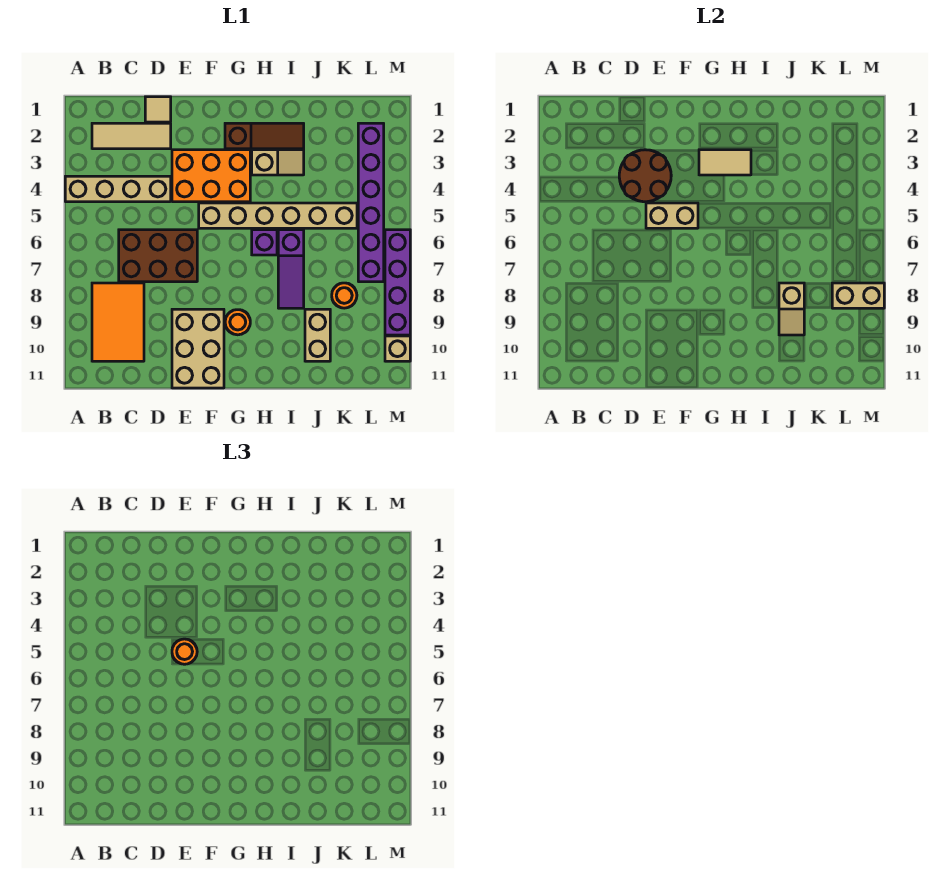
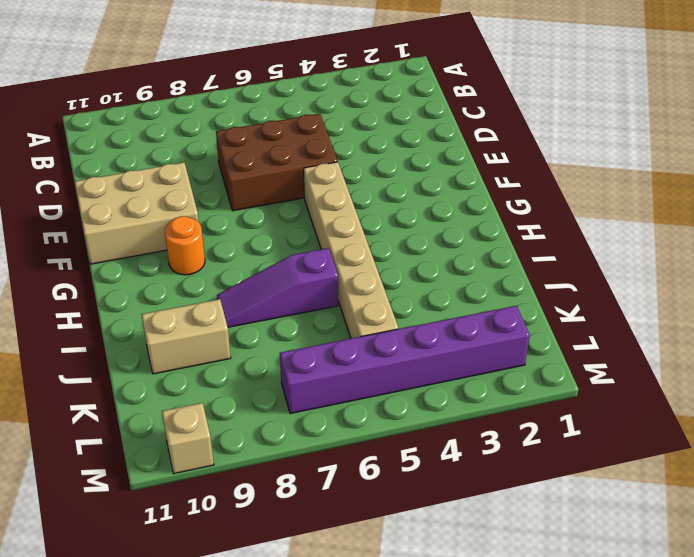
brown 2x3 brick [216,114,338,211] -> brown 2x3 brick turned to [119,230,197,282]
none -> tan 1x4 brick [65,176,171,202]
none -> tan 1x3 tile [92,123,171,149]
none -> orange 2x3 tile [92,283,144,361]

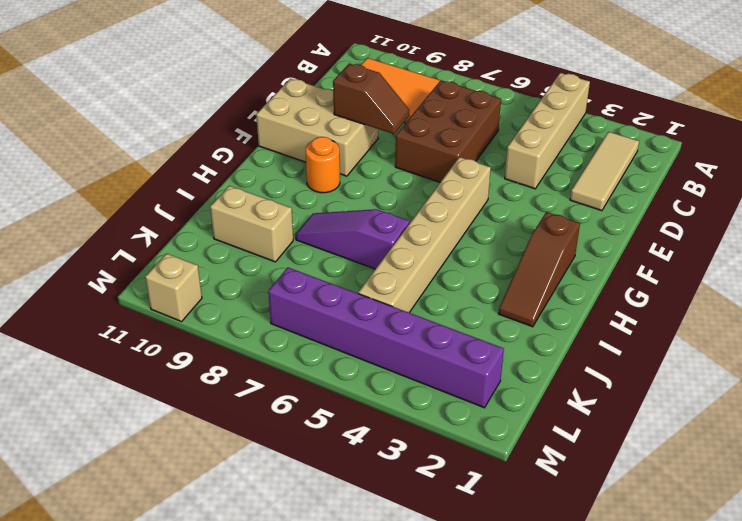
brown 1x2 slope [333,63,409,134] -> none
none -> tan 1x1 tile [145,97,171,122]
none -> orange 2x3 brick [172,150,250,202]
none -> tan 1x2 slope [252,150,304,175]

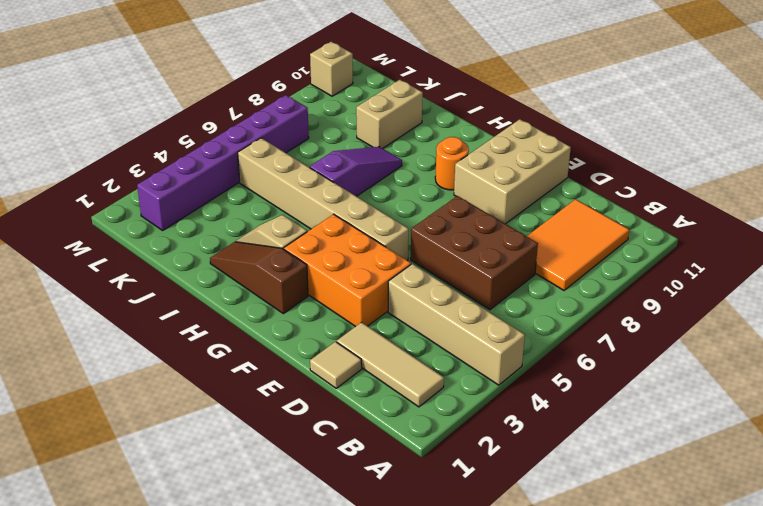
none -> purple 1x1 brick [252,230,277,255]
none -> orange 1x1 round brick [332,283,357,308]
none -> purple 1x4 brick [385,230,410,335]

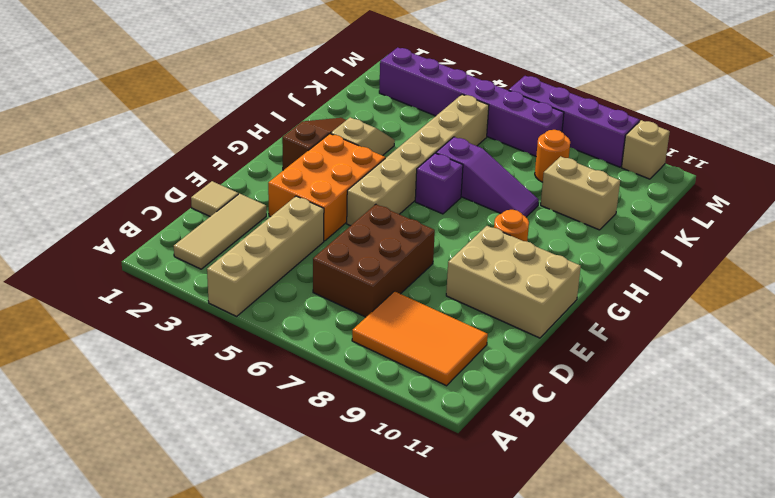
none -> brown 2x2 round brick [619,150,671,202]
none -> tan 1x2 brick [646,203,698,228]
none -> tan 1x2 tile [699,150,751,175]

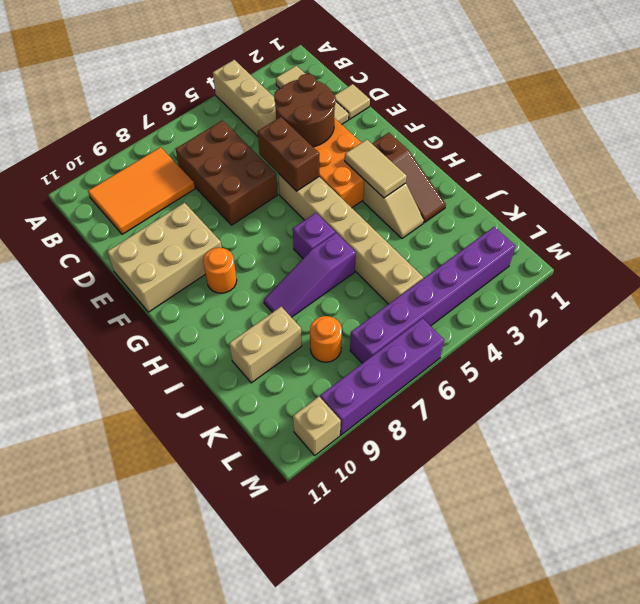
brown 1x2 brick [258,117,319,191] -> tan 1x2 brick [646,203,698,228]
none -> tan 1x2 slope [779,283,804,335]
none -> tan 1x2 brick [832,283,884,308]
none -> orange 1x1 round brick [172,639,197,664]

